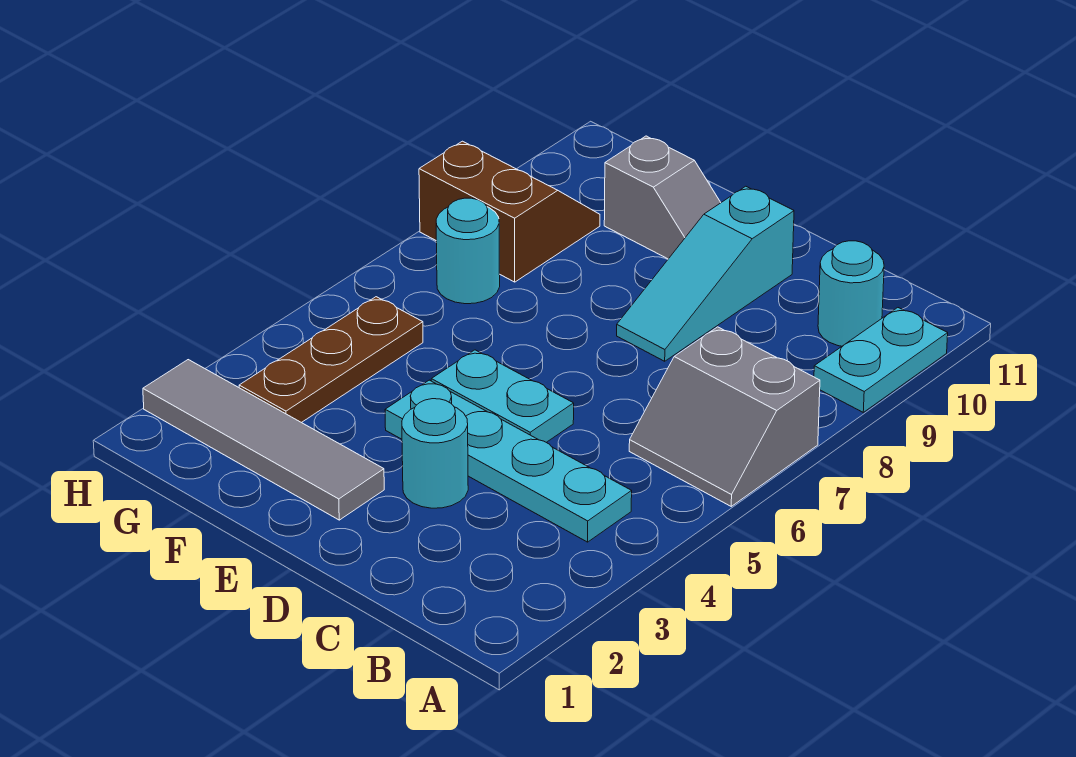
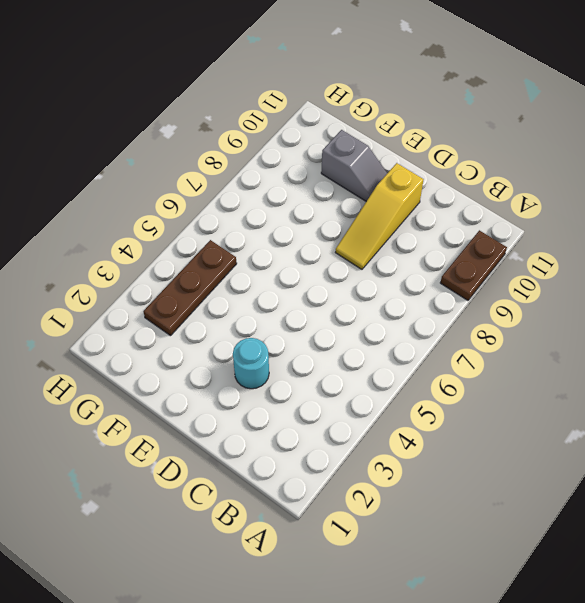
brown 1x2 plate [440,230,507,300] -> cyan 1x2 plate [814,308,948,412]
yellow 1x3 slope [335,163,424,269] -> cyan 1x3 slope [617,186,794,361]
none -> grey 2x2 slope [629,327,820,506]
none -> cyan 1x4 plate [385,380,632,542]
none -> cyan 1x1 round brick [818,241,884,346]

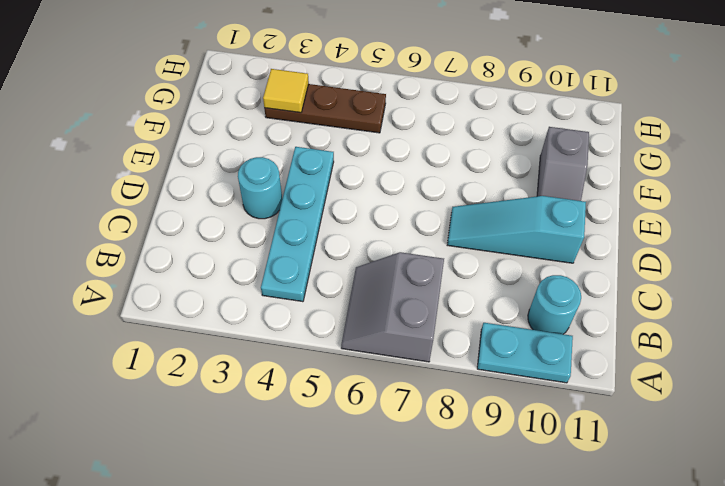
yellow 1x1 tile [263,69,309,113] -> none
none -> cyan 1x2 plate [431,350,574,442]
none -> grey 1x4 tile [143,360,384,520]
none -> cyan 1x1 round brick [436,198,500,304]

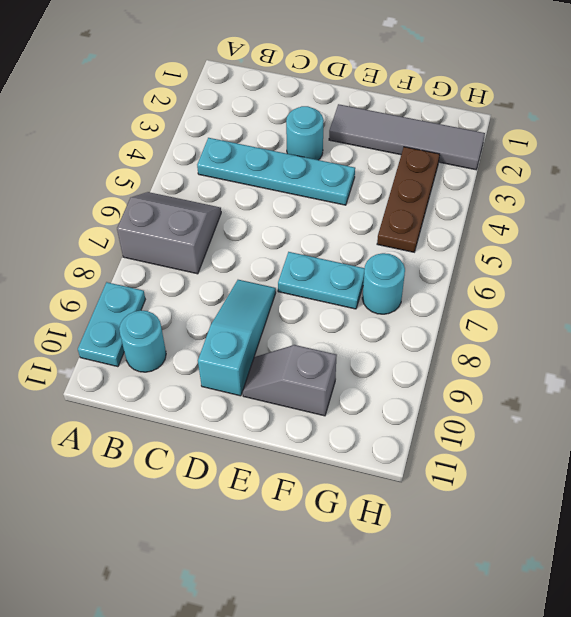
cyan 1x2 plate [278,252,365,309] -> cyan 1x2 plate moved to [431,350,574,442]
none -> brown 2x2 slope [419,141,600,282]

